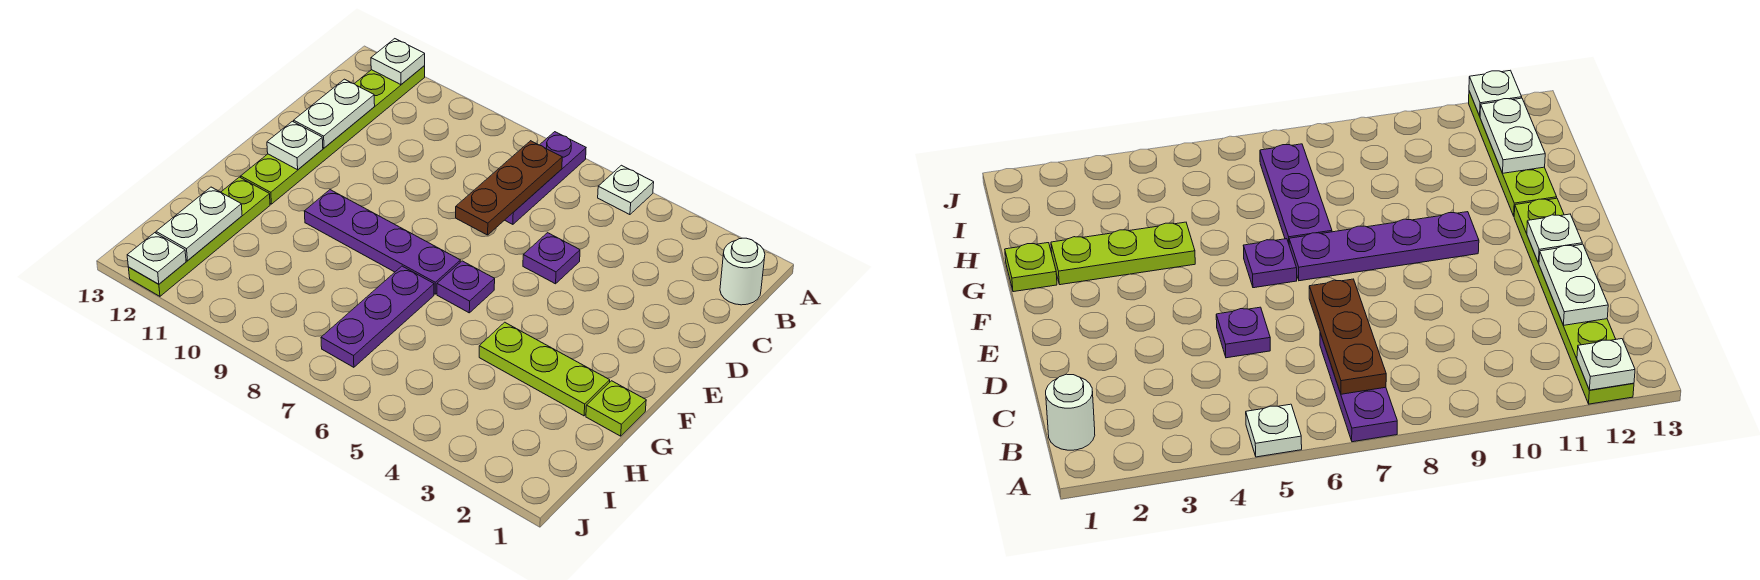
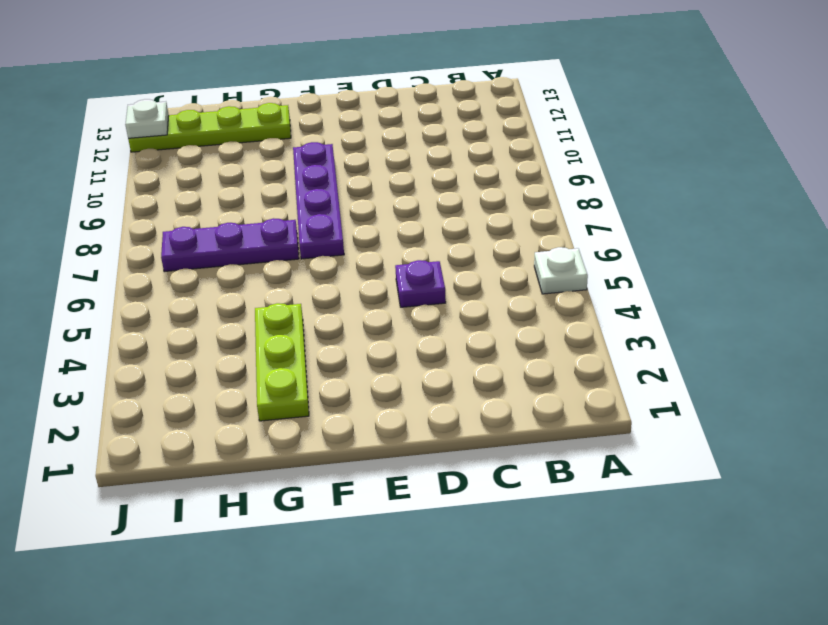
none -> purple 1x3 plate [505,132,586,224]
none -> lime 1x6 plate [241,66,425,204]
none -> white 1x1 round brick [720,238,765,305]

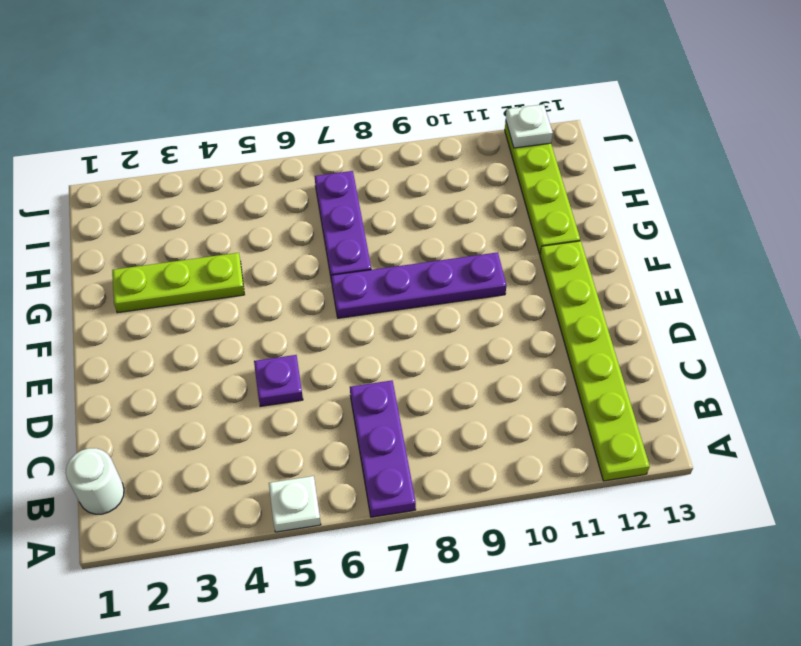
none -> purple 1x1 plate [437,261,495,313]
none -> lime 1x1 plate [586,381,646,436]
none -> white 1x1 plate [371,39,425,85]

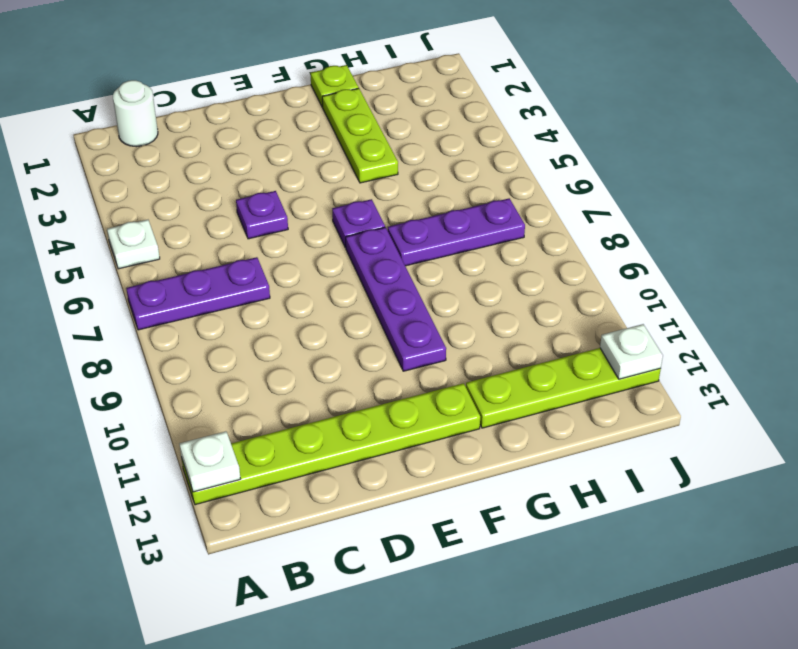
none -> brown 1x3 plate [456,141,562,235]
none -> white 1x2 plate [294,79,375,148]
none -> white 1x1 plate [267,121,323,170]

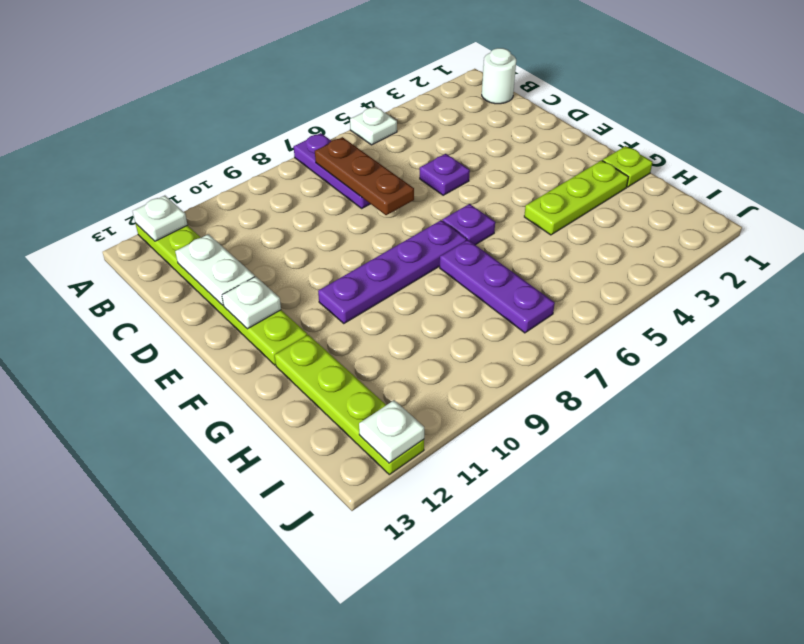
none -> white 1x2 plate [156,187,242,261]

